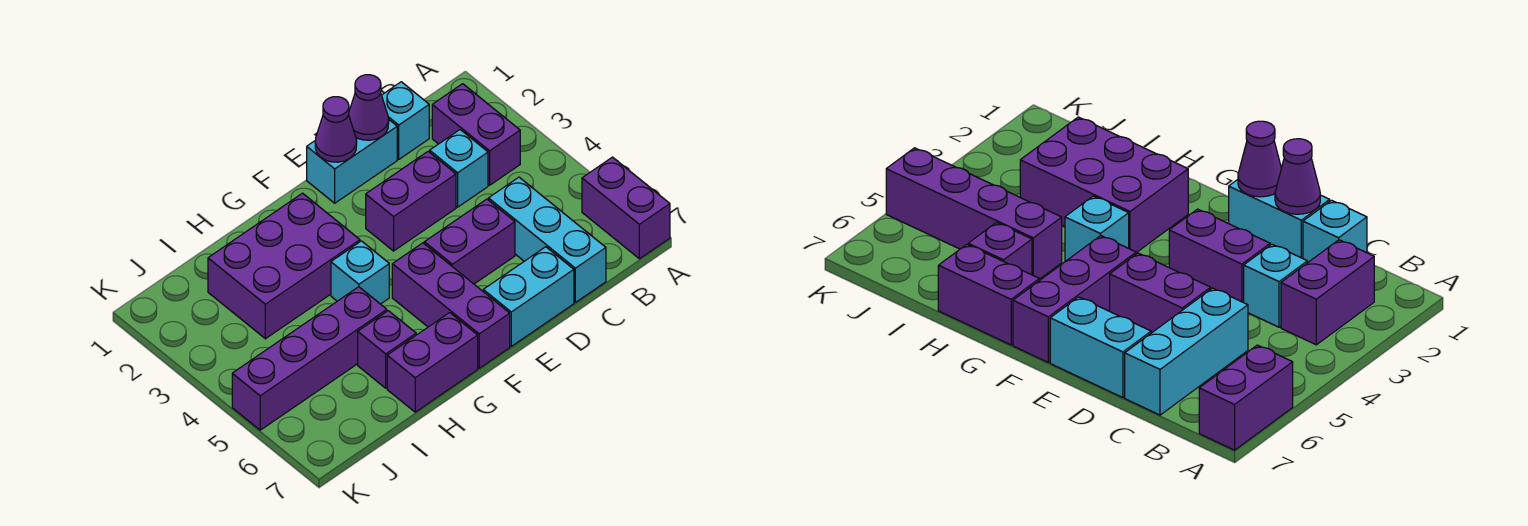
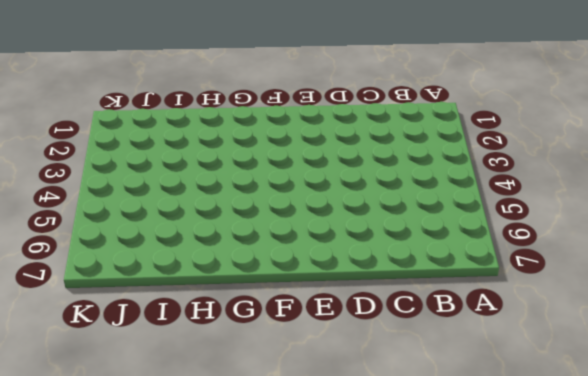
none -> purple 1x2 brick [582,157,670,259]
none -> purple 1x2 brick [432,84,520,185]
none -> cyan 1x1 brick [382,82,429,159]

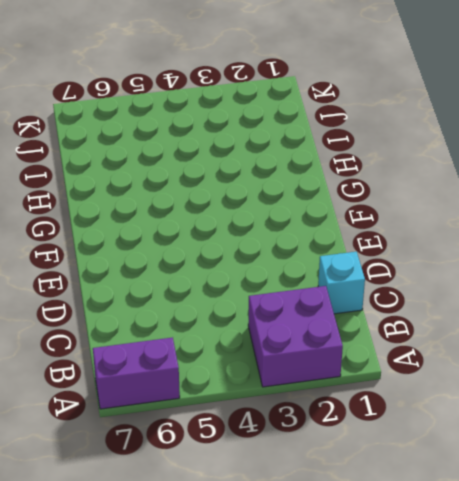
purple 2x2 brick [248,286,343,387] -> purple 1x2 brick [432,84,520,185]
none -> cyan 1x1 brick [430,130,488,207]
none -> cyan 1x3 brick [488,177,606,302]
none -> cyan 1x2 brick [307,120,397,203]

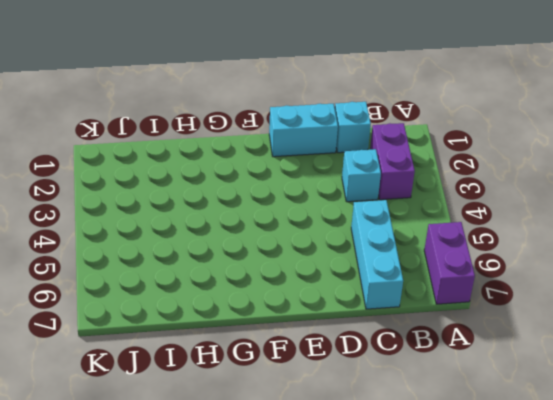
none -> purple 1x2 brick [366,152,456,251]
none -> purple 1x2 brick [424,199,515,284]
none -> cyan 1x2 brick [483,247,574,346]

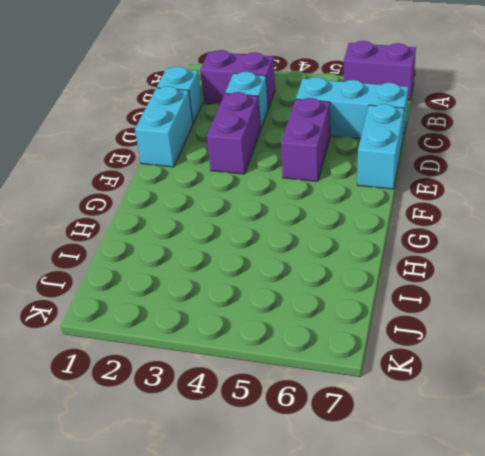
none -> purple 1x3 brick [392,243,510,368]
none -> purple 2x3 brick [208,193,360,339]
none -> cyan 1x1 brick [331,241,389,304]

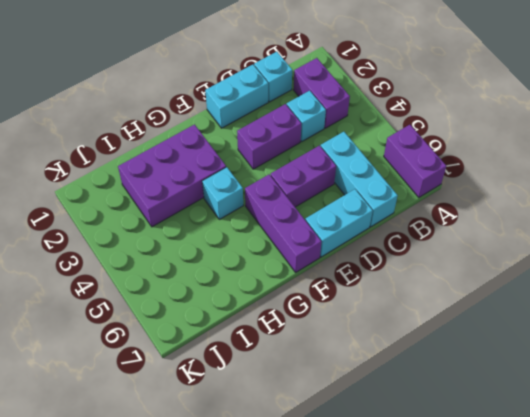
none -> purple 1x2 brick [387,313,478,412]
none -> purple 1x4 brick [232,287,387,430]
none -> purple 1x1 brick [358,311,416,388]

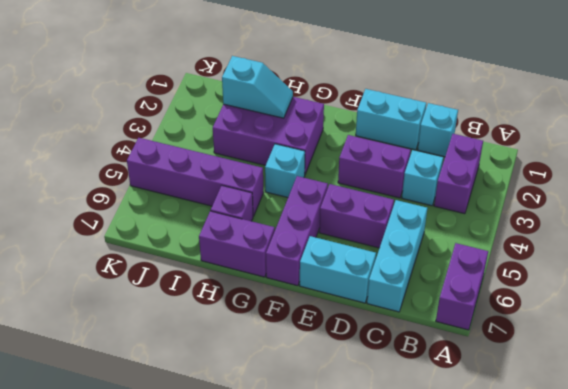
cyan 1x2 slope [222,56,293,118] -> none
none -> purple 1x1 cone [349,75,389,140]
none -> purple 1x1 cone [315,97,357,162]

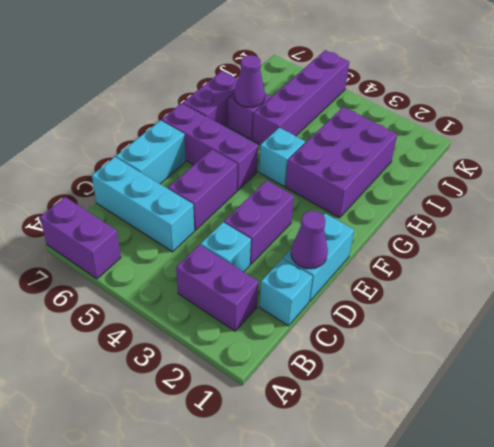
purple 1x1 cone [234,55,265,107] -> purple 1x1 cone moved to [315,97,357,162]

